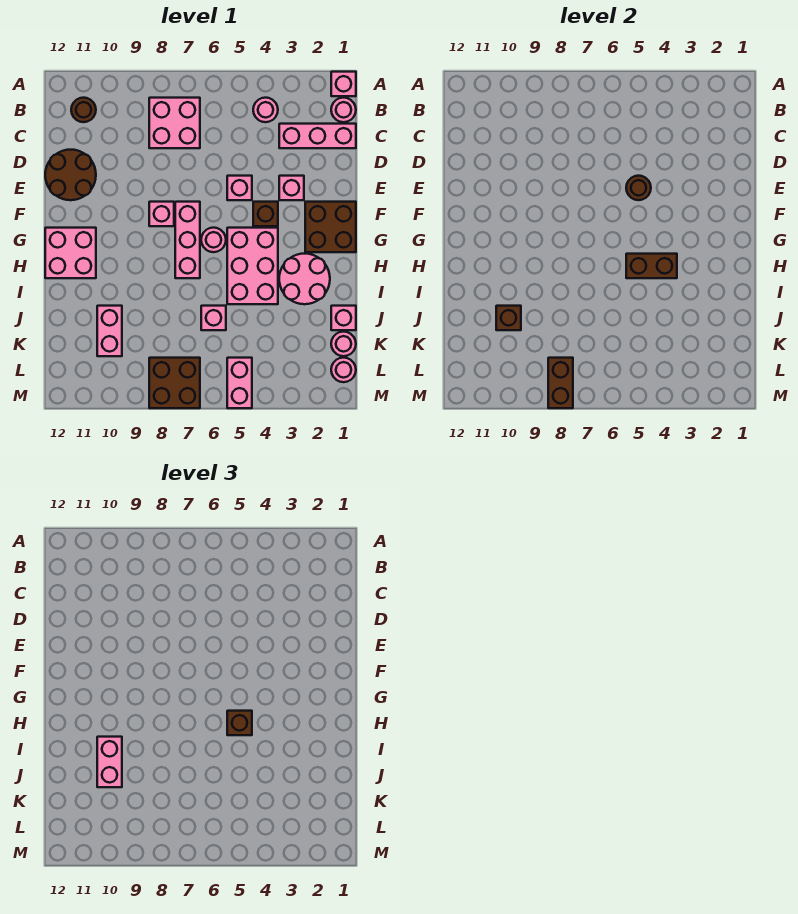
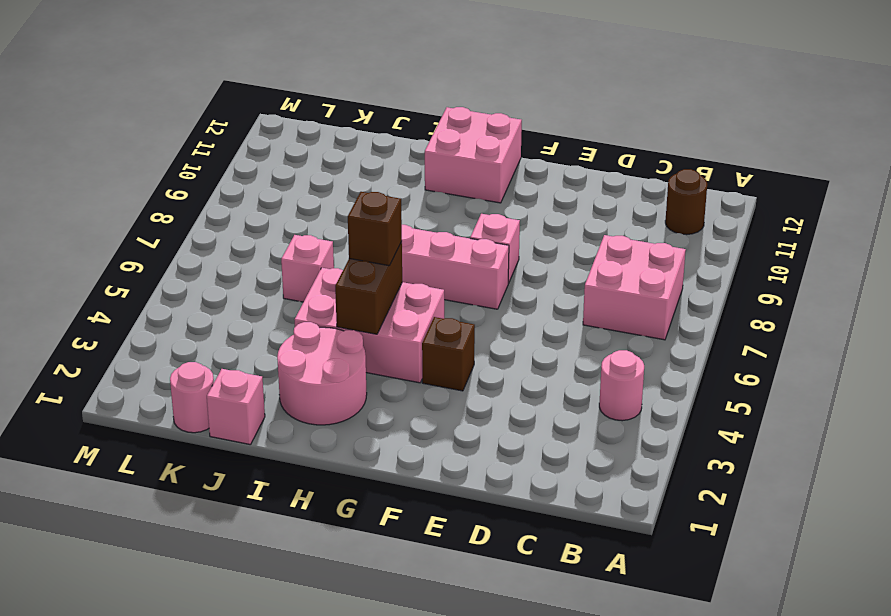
none -> pink 1x1 brick [331,72,356,96]
none -> pink 1x1 round brick [331,98,356,122]
none -> pink 1x3 brick [279,124,356,148]
none -> brown 2x2 round brick [45,150,96,200]

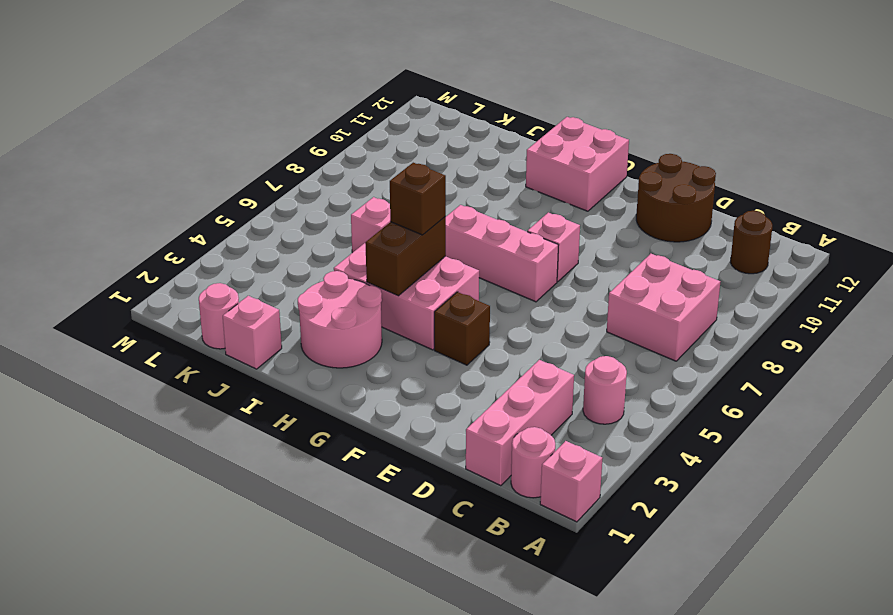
none -> pink 1x1 brick [279,176,304,200]
none -> pink 1x1 brick [227,176,252,200]
none -> brown 2x2 brick [305,202,356,252]
none -> pink 1x1 round brick [201,228,226,252]

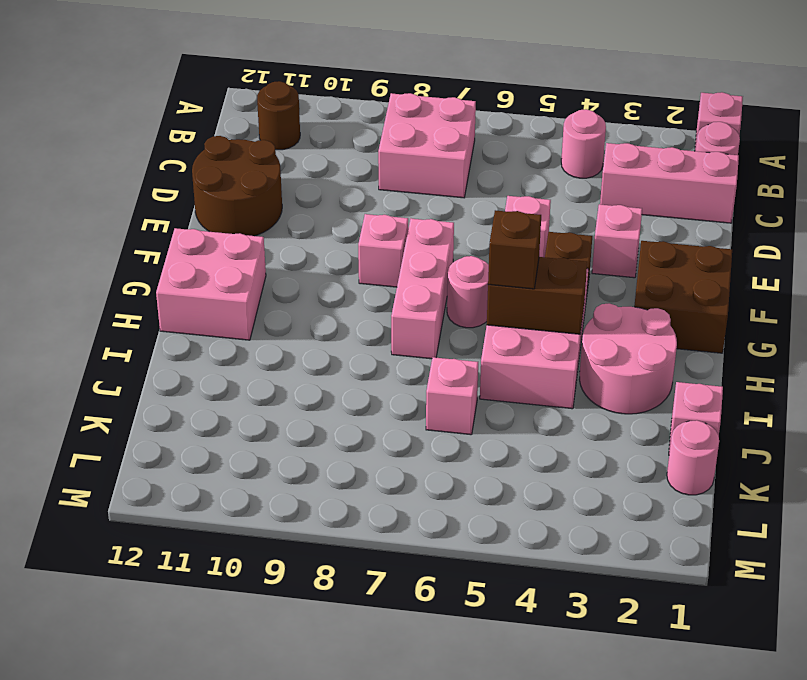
none -> pink 1x2 brick [97,306,122,356]
none -> pink 1x1 round brick [331,358,356,382]
none -> pink 1x2 brick [227,358,252,408]
none -> brown 2x2 brick [149,358,200,408]

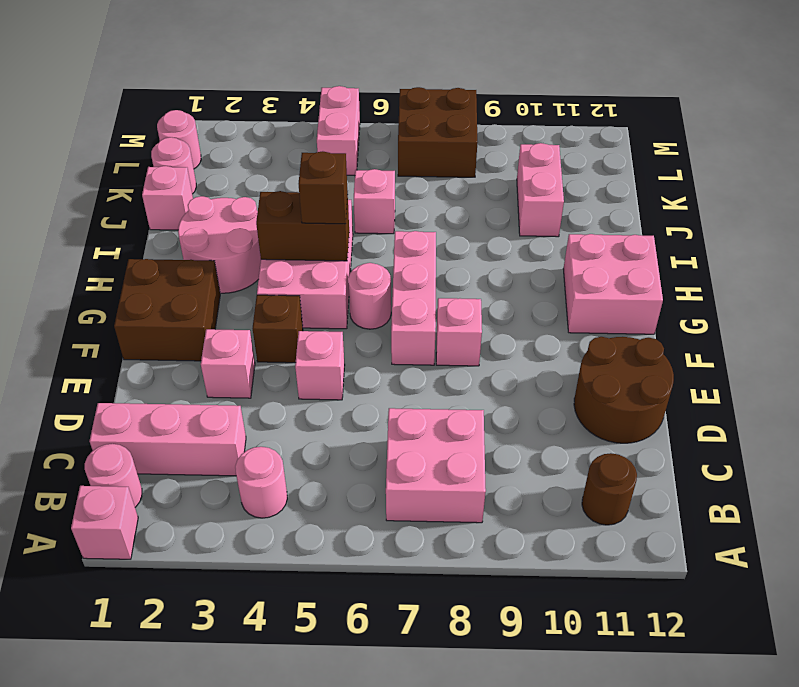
none -> brown 1x1 round brick [626,176,651,200]
none -> brown 1x1 brick [496,306,521,330]
none -> brown 1x2 brick [548,358,573,408]
none -> pink 1x2 brick [97,737,122,787]

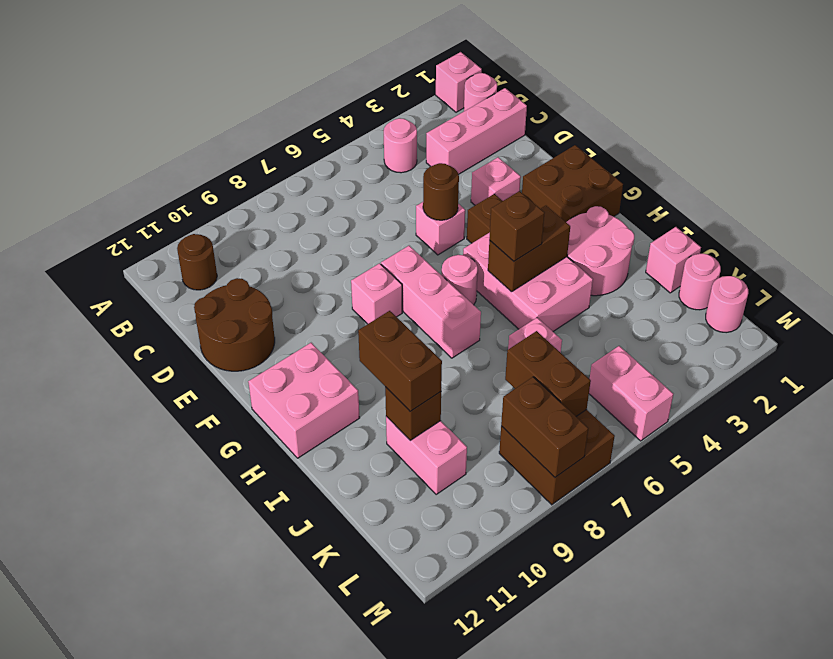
brown 1x2 brick [358,311,442,411] -> pink 1x2 brick [97,737,122,787]
brown 1x2 brick [505,331,591,416] -> none
none -> pink 2x2 brick [149,98,200,148]

